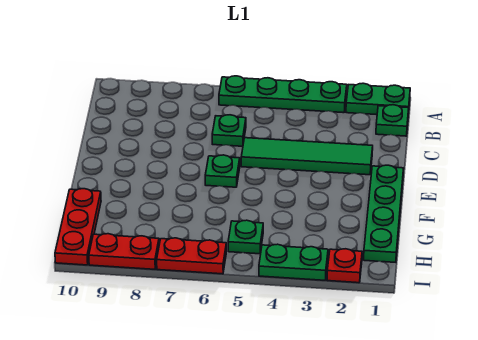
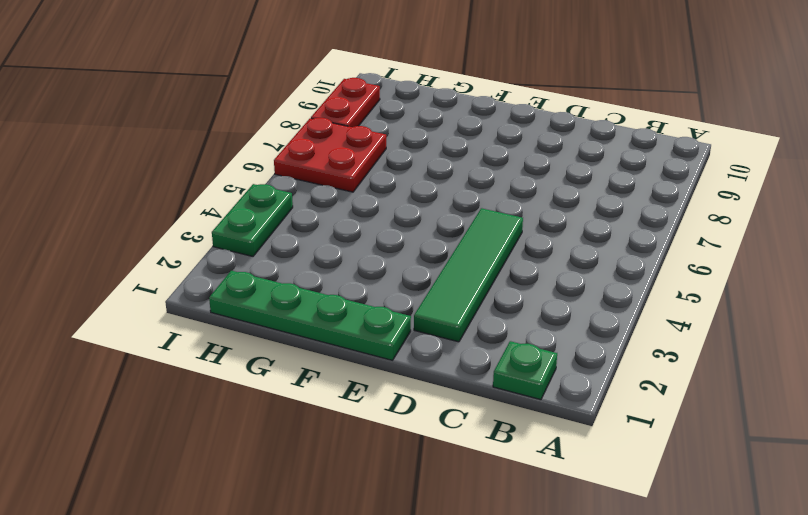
red 2x2 plate [274,118,386,192] -> red 1x2 plate [157,238,226,274]
none -> green 1x2 plate [346,83,410,115]
none -> green 1x4 plate [219,76,347,113]
none -> green 1x1 plate [212,115,246,146]

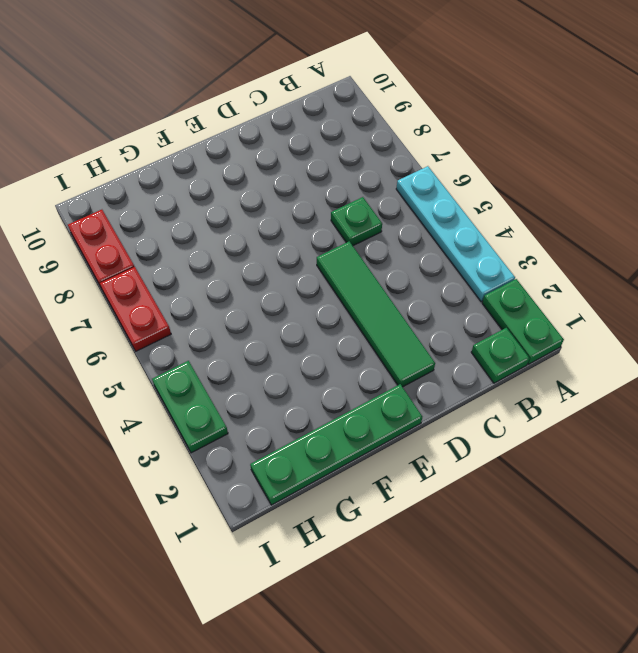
cyan 1x4 plate [396,166,515,302] -> green 1x4 plate [219,76,347,113]
none -> green 1x1 plate [205,155,240,187]
none -> red 1x3 plate [55,189,101,265]
none -> green 1x1 plate [228,220,263,254]

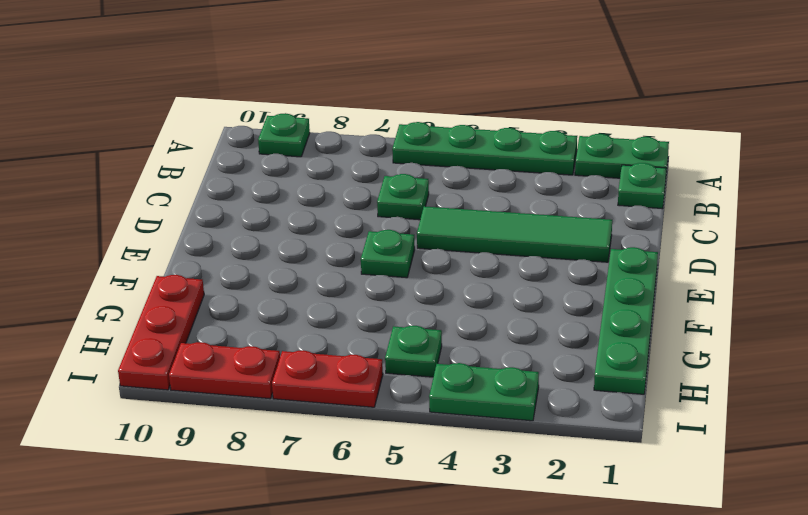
green 1x1 plate [258,113,310,157] -> none
none -> red 1x1 plate [327,249,362,283]

